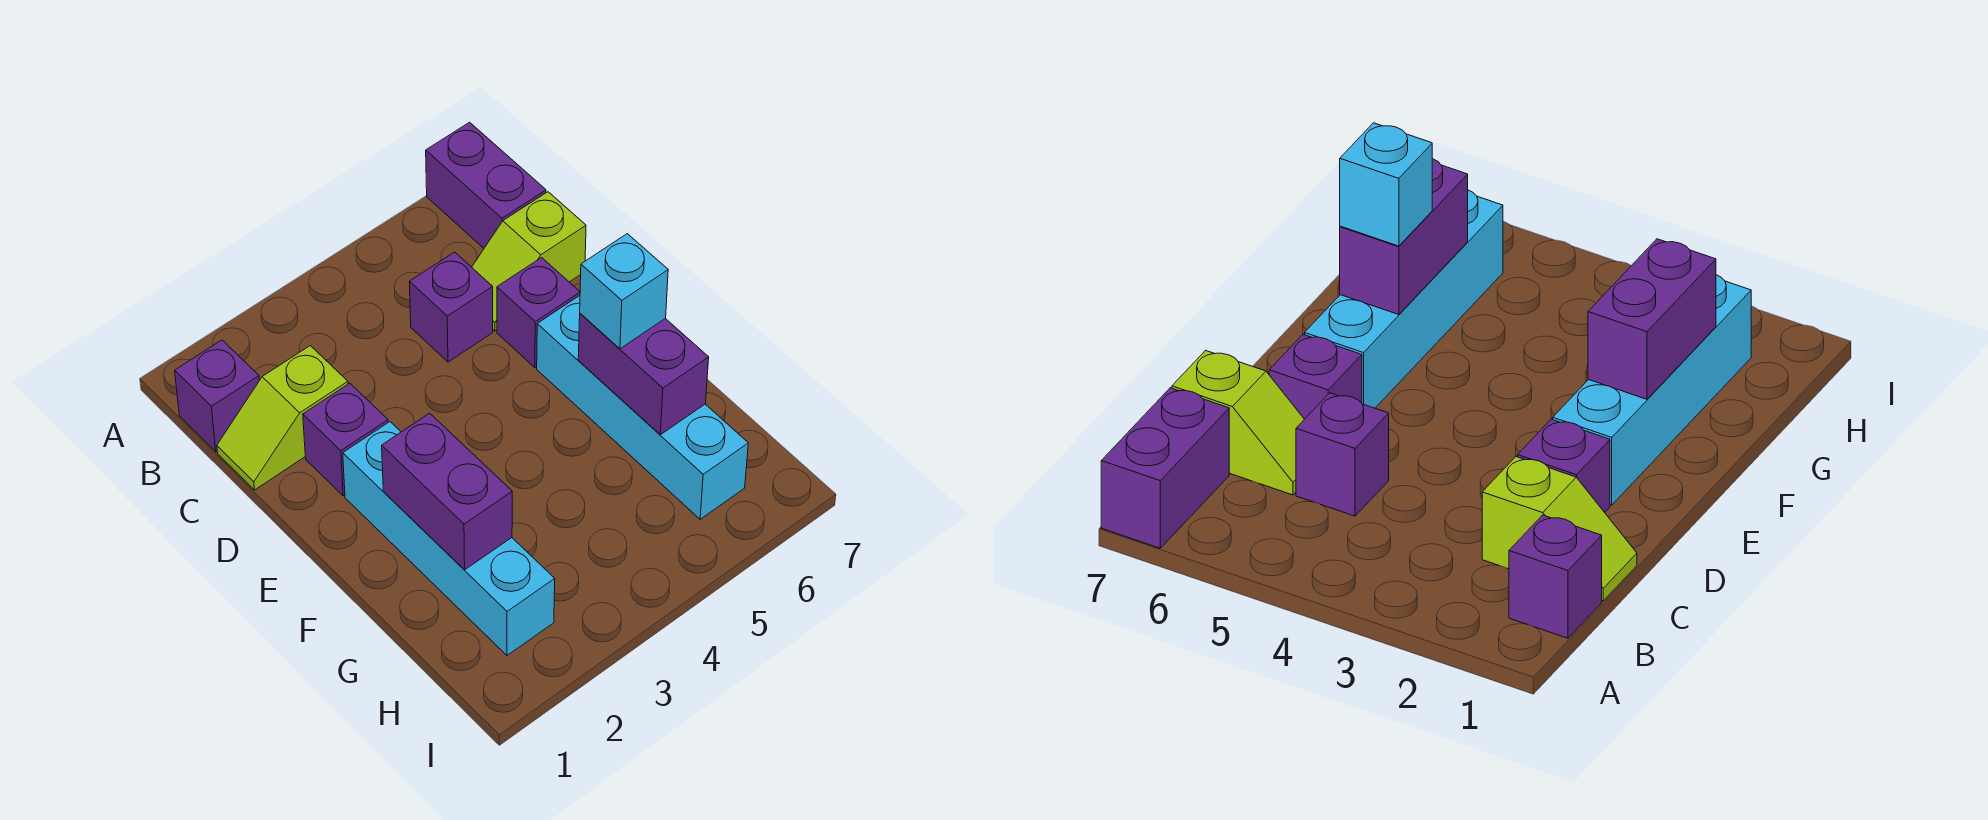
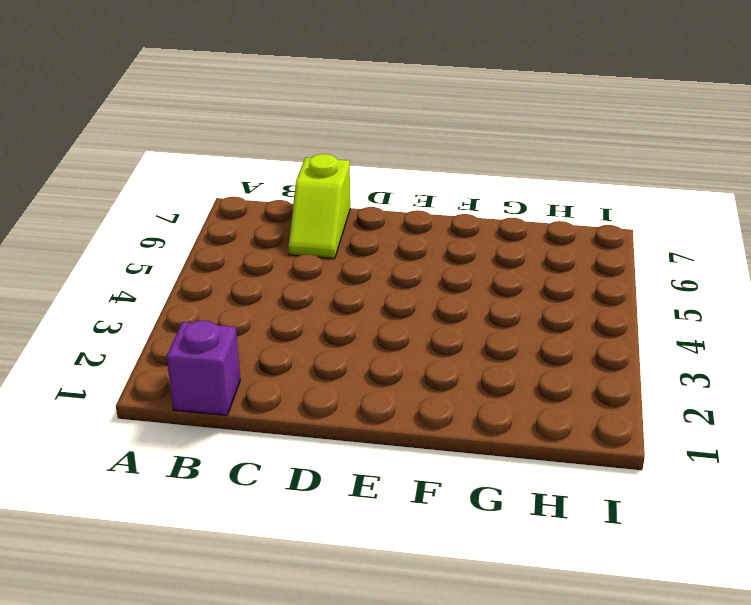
none -> purple 1x2 brick [426,122,546,248]
none -> lime 1x2 slope [217,346,348,490]
none -> purple 1x1 brick [410,252,493,362]

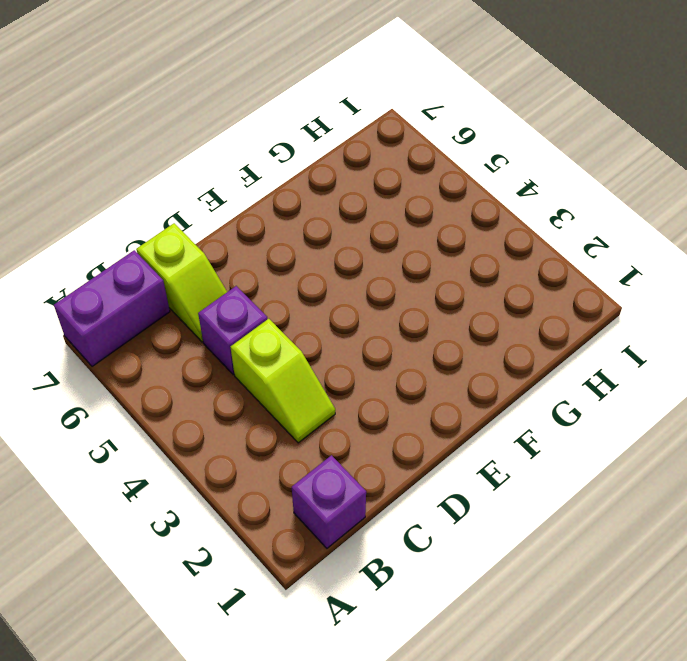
lime 1x2 slope [231,319,335,443] -> lime 1x2 slope moved to [217,346,348,490]
none -> purple 1x1 brick [303,383,388,496]
none -> purple 1x1 brick [497,258,580,367]
none -> cyan 1x4 brick [343,422,555,655]

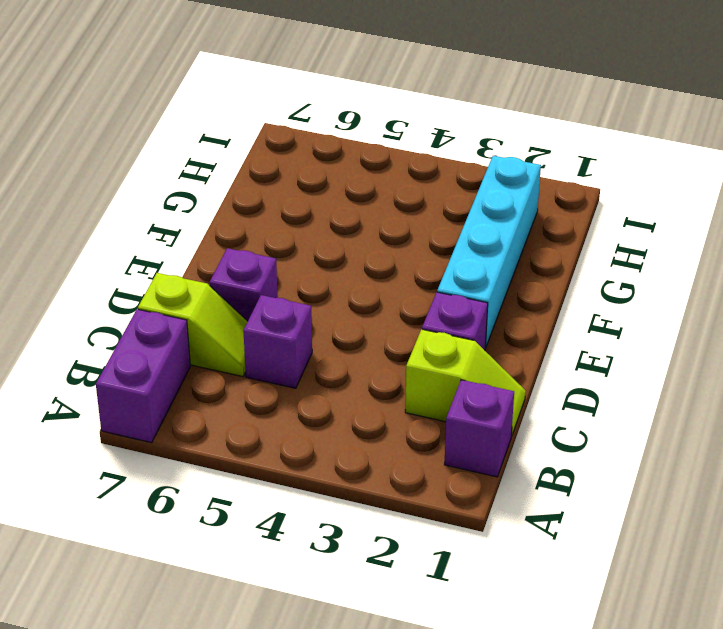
none -> cyan 1x4 brick [537,296,748,519]
none -> purple 1x2 brick [382,413,512,570]
none -> purple 1x2 brick [578,313,709,435]

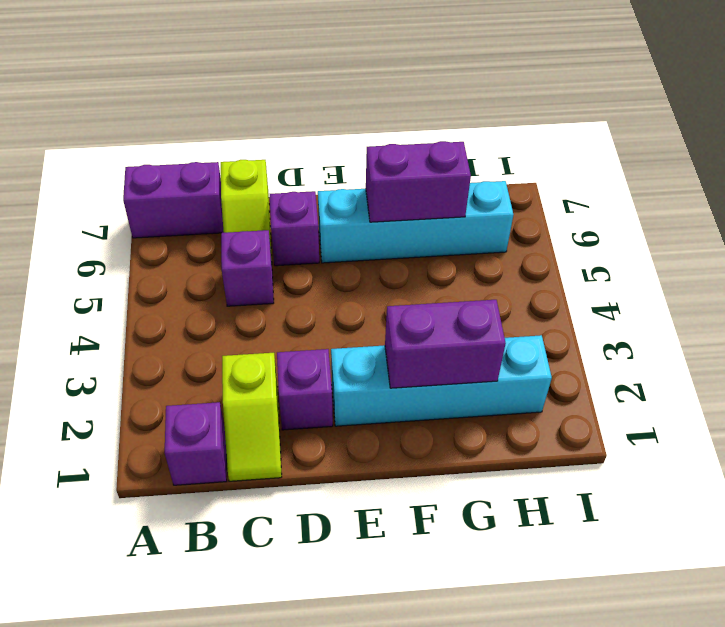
none -> cyan 1x1 brick [580,234,668,349]

